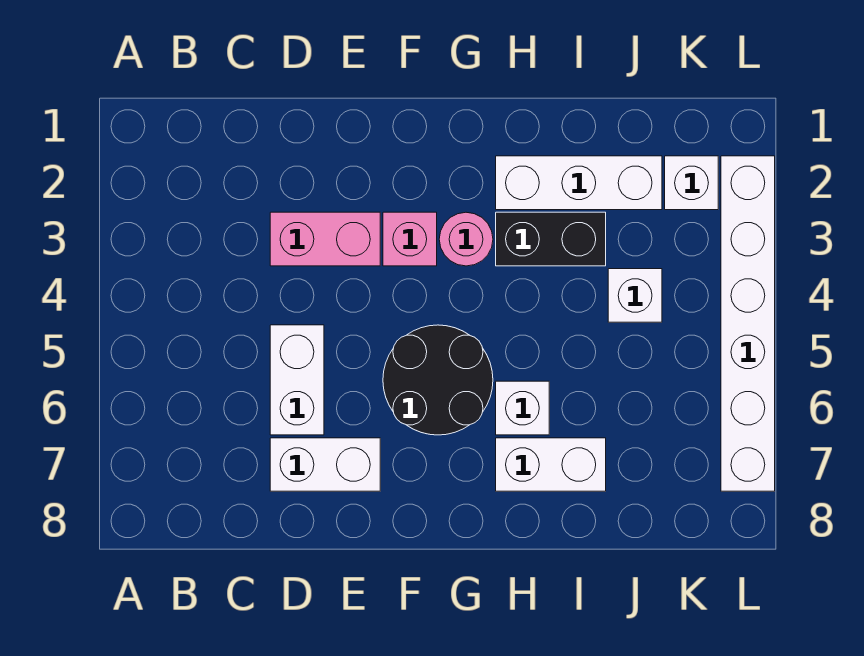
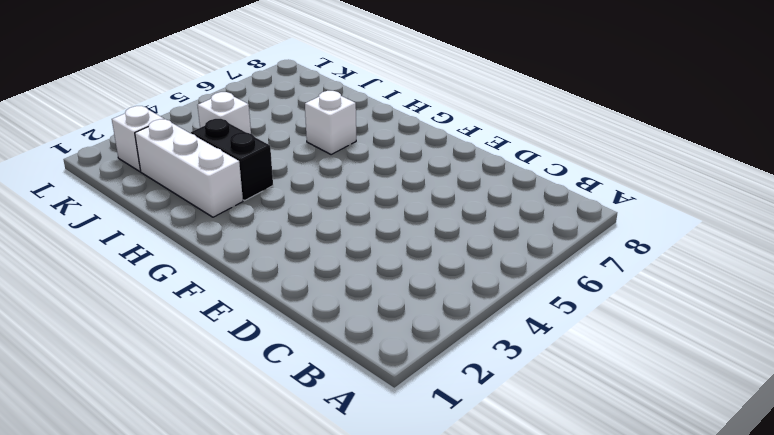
none -> pink 1x2 brick [270,212,380,266]
none -> white 1x2 brick [270,325,324,435]
none -> white 1x2 brick [270,438,380,491]

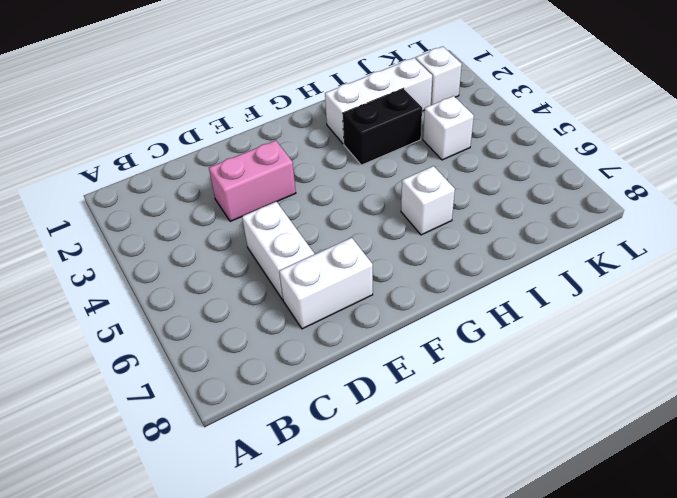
none -> pink 1x1 brick [383,212,437,266]
none -> black 2x2 round brick [383,325,493,435]
none -> pink 1x1 round brick [439,212,493,266]

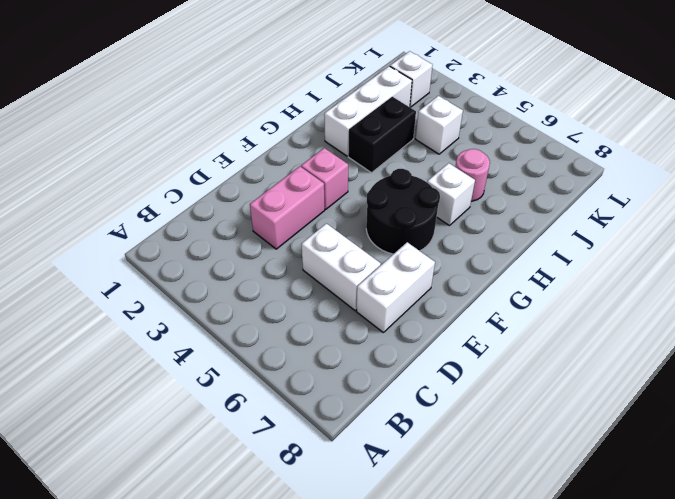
pink 1x1 round brick [455,149,490,201] -> pink 1x1 round brick moved to [439,212,493,266]
none -> white 1x2 brick [496,438,606,491]
none -> white 1x6 brick [721,156,775,491]

